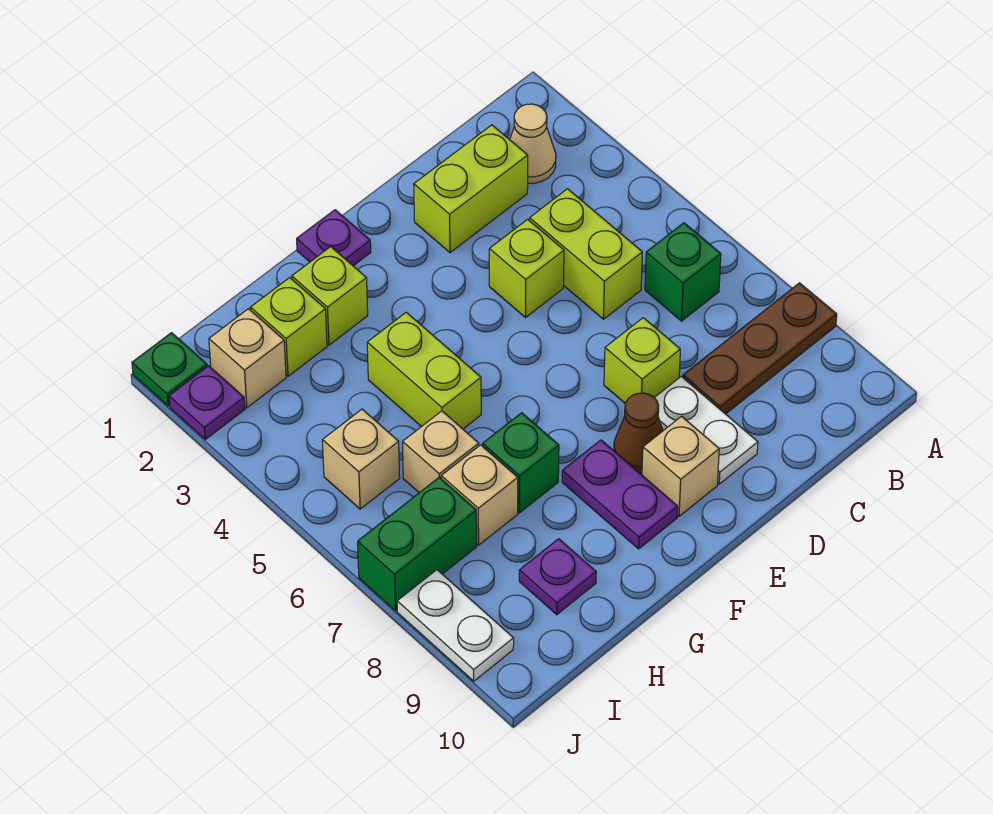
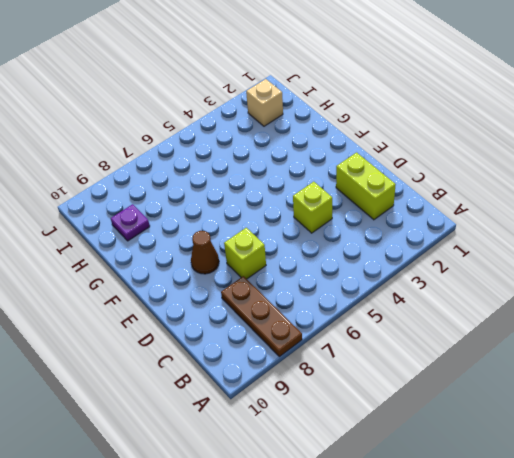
none -> tan 1x1 cone [510,104,556,184]
none -> green 1x1 brick [645,223,721,321]
none -> lime 1x2 brick [530,189,642,319]

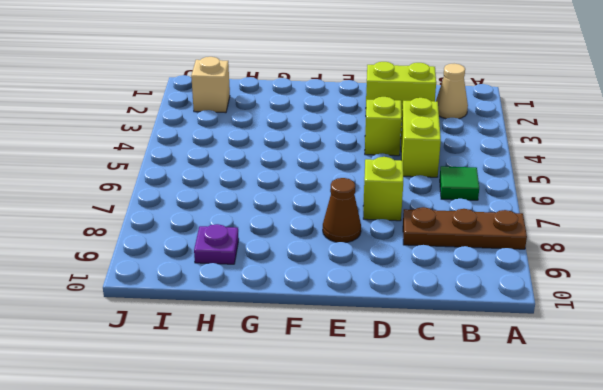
green 1x1 tile [440,166,479,200] -> green 1x1 brick [645,223,721,321]
none -> white 1x2 plate [654,377,758,484]
none -> tan 1x1 brick [642,416,719,516]
none -> purple 1x1 plate [297,210,371,266]

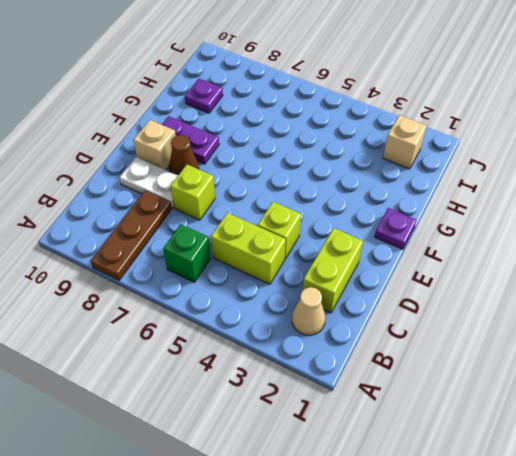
none -> lime 1x1 brick [292,247,368,345]
none -> lime 1x2 brick [367,312,481,429]
none -> green 1x1 brick [483,413,559,513]

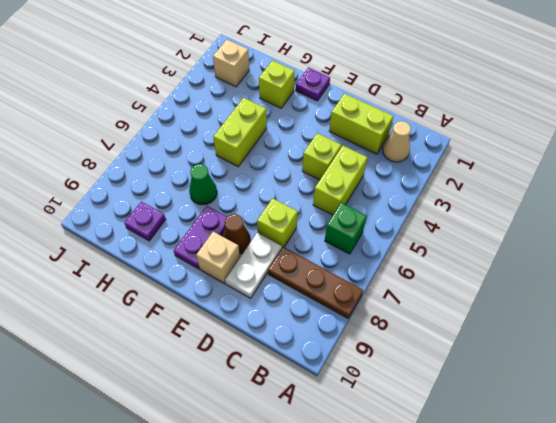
green 1x1 cone [189,164,217,205] -> green 1x1 brick [483,413,559,513]
none -> lime 1x1 brick [250,278,327,376]
none -> tan 1x1 brick [403,411,479,493]
none -> tan 1x1 brick [441,445,518,545]

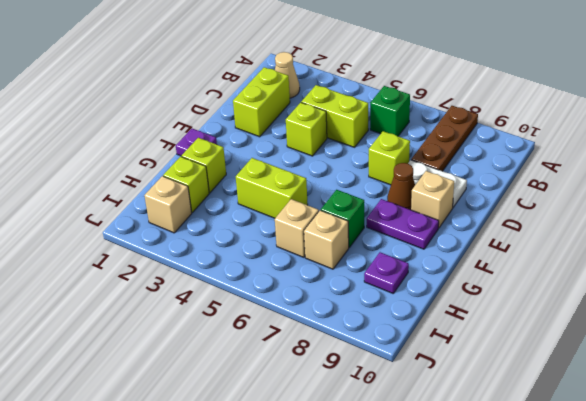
none -> tan 1x1 brick [322,409,400,509]
none -> green 1x2 brick [358,477,477,611]
none -> green 1x1 plate [132,333,207,406]

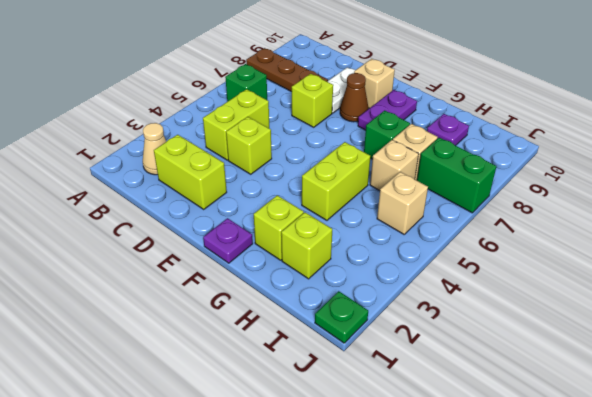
none -> tan 1x1 brick [209,309,286,408]
none -> purple 1x1 plate [169,366,245,439]
none -> white 1x2 plate [397,570,514,681]

